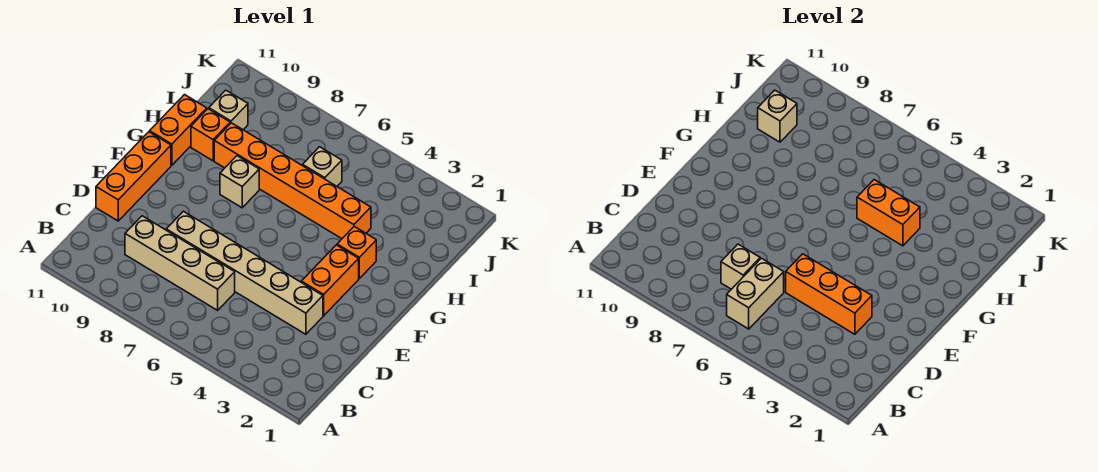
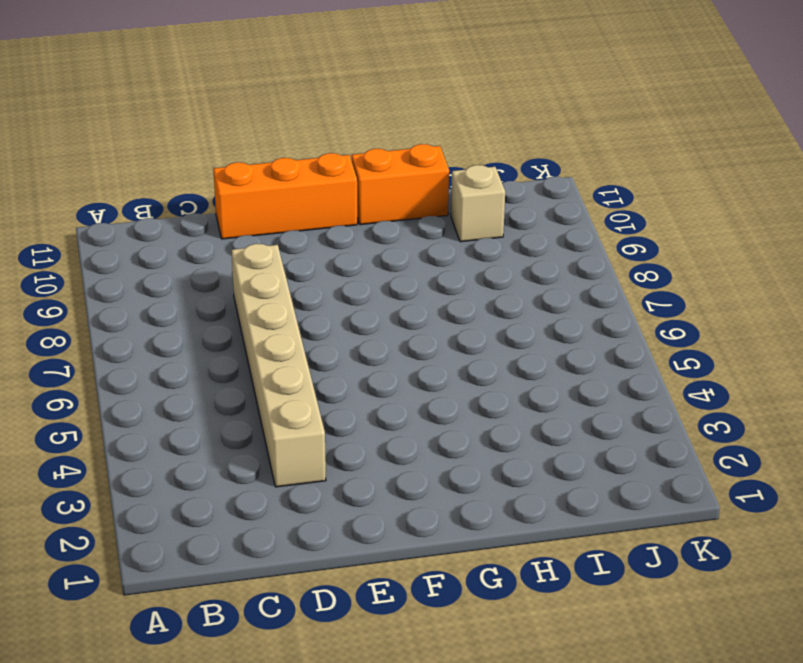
none -> tan 1x4 brick [125,216,235,310]
none -> orange 1x2 brick [301,245,359,316]
none -> orange 1x1 brick [337,227,376,278]

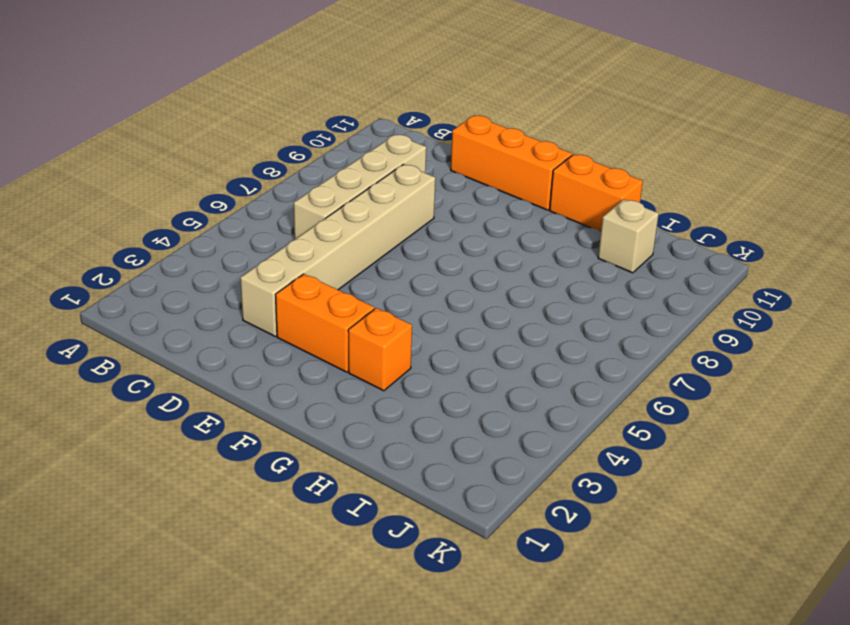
none -> tan 1x1 brick [220,156,259,208]
none -> orange 1x6 brick [214,123,371,239]
none -> orange 1x1 brick [191,109,230,161]

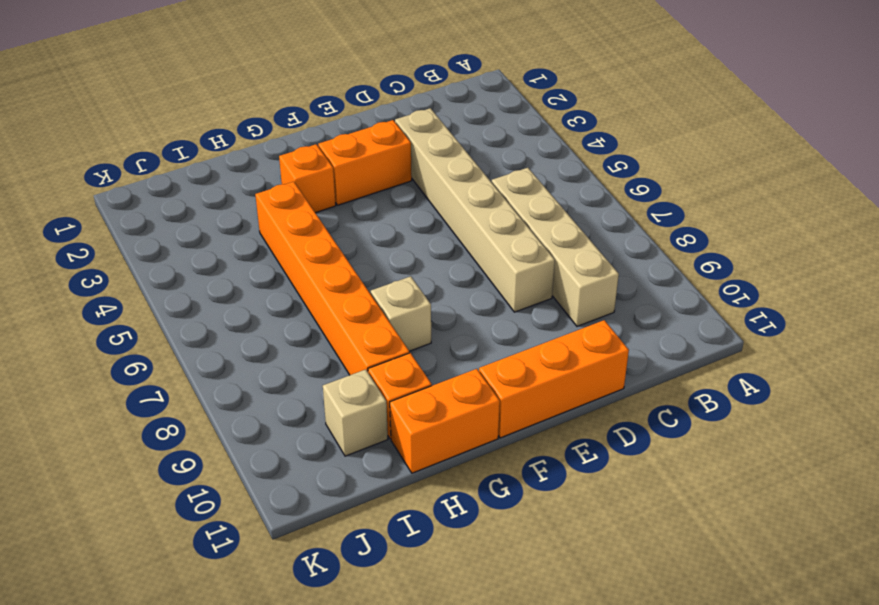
none -> tan 1x1 brick [303,147,342,186]
none -> tan 1x2 brick [727,258,784,329]
none -> tan 1x1 brick [721,244,760,289]

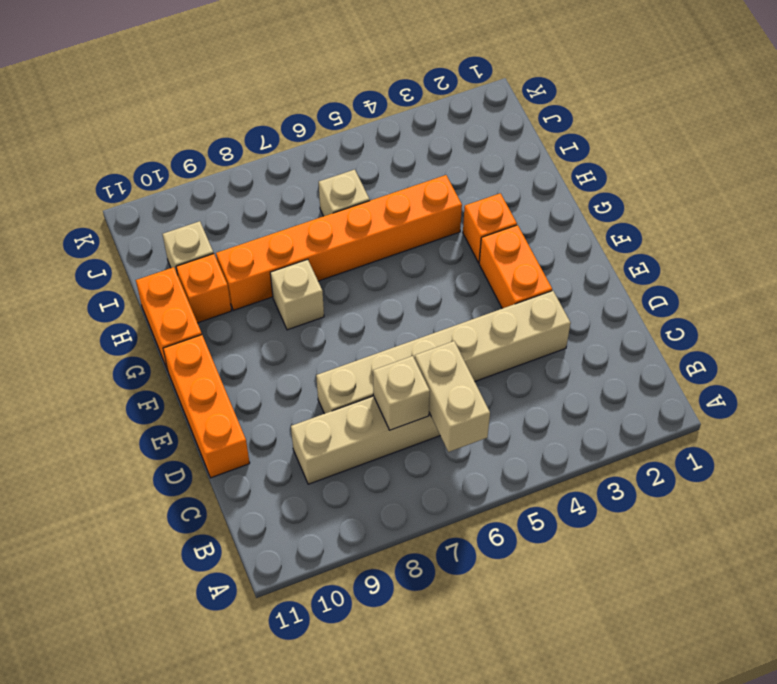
none -> orange 1x3 brick [786,254,872,334]
none -> orange 1x2 brick [857,180,920,246]
none -> tan 1x1 brick [758,90,797,142]

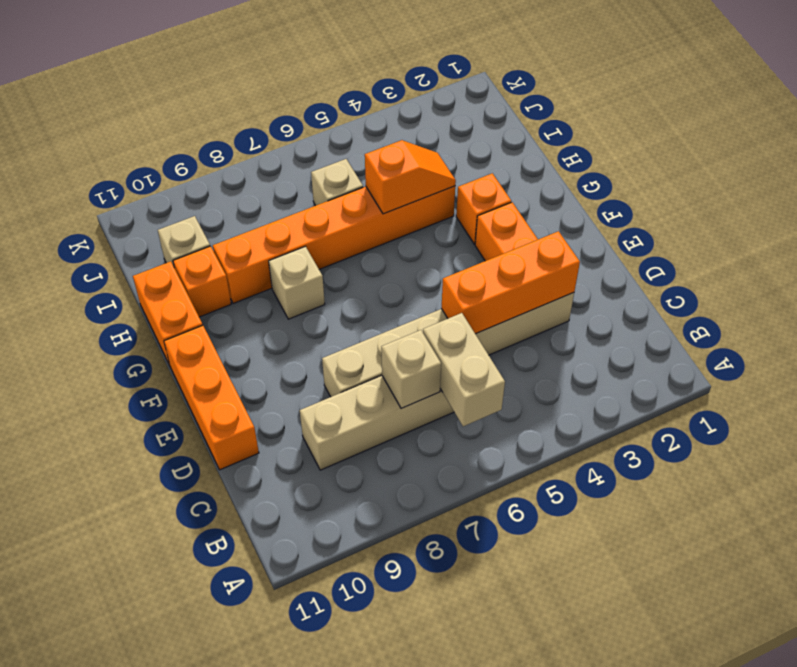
orange 1x2 slope [365,140,456,214] -> orange 1x2 brick [857,180,920,246]
none -> tan 1x1 brick [758,90,797,142]

